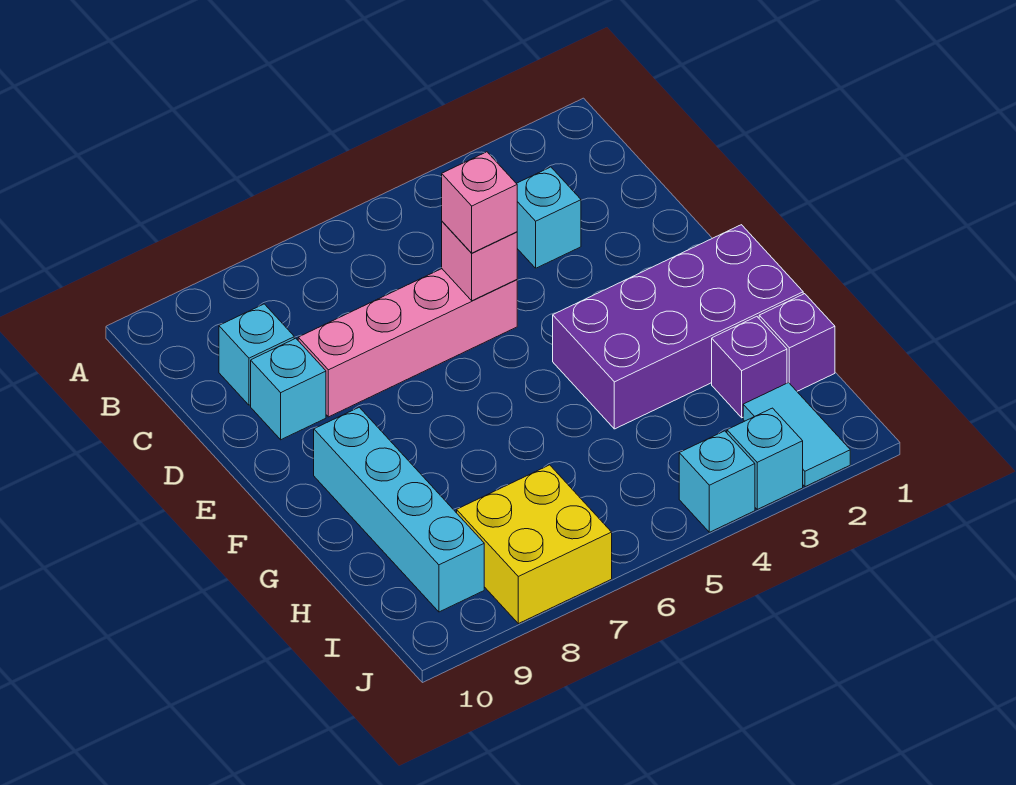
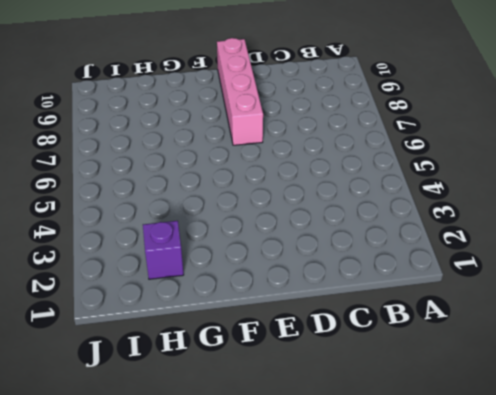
pink 1x4 brick [217,38,263,145] -> pink 1x4 brick moved to [298,269,517,417]
none -> cyan 1x1 brick [516,167,581,268]
none -> cyan 1x1 brick [219,304,294,405]
none -> cyan 1x1 brick [251,338,326,440]

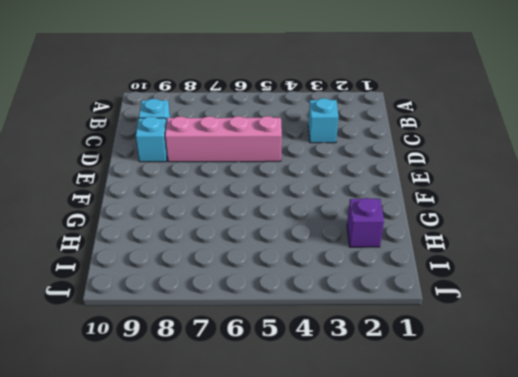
none -> purple 2x4 brick [553,225,803,429]
none -> cyan 1x4 brick [314,407,484,612]
none -> purple 1x1 brick [759,294,835,391]

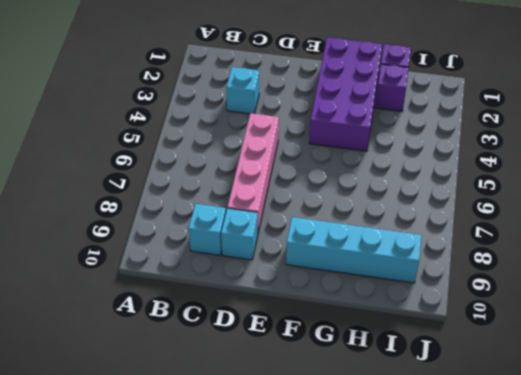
none -> cyan 1x2 tile [743,383,850,487]
none -> yellow 2x2 brick [457,465,612,624]
none -> cyan 1x1 brick [727,408,803,509]

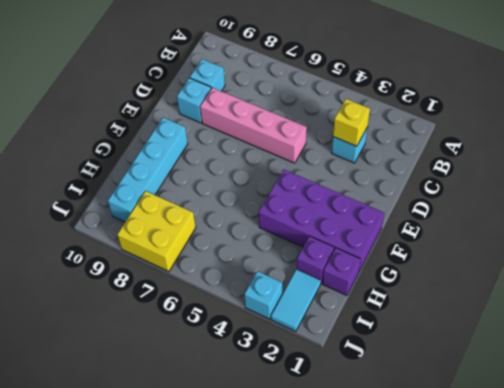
yellow 1x1 brick [333,99,370,146] -> none
none -> cyan 1x1 brick [679,431,755,532]
none -> pink 1x1 brick [442,222,517,301]
none -> pink 1x1 brick [442,152,517,253]

